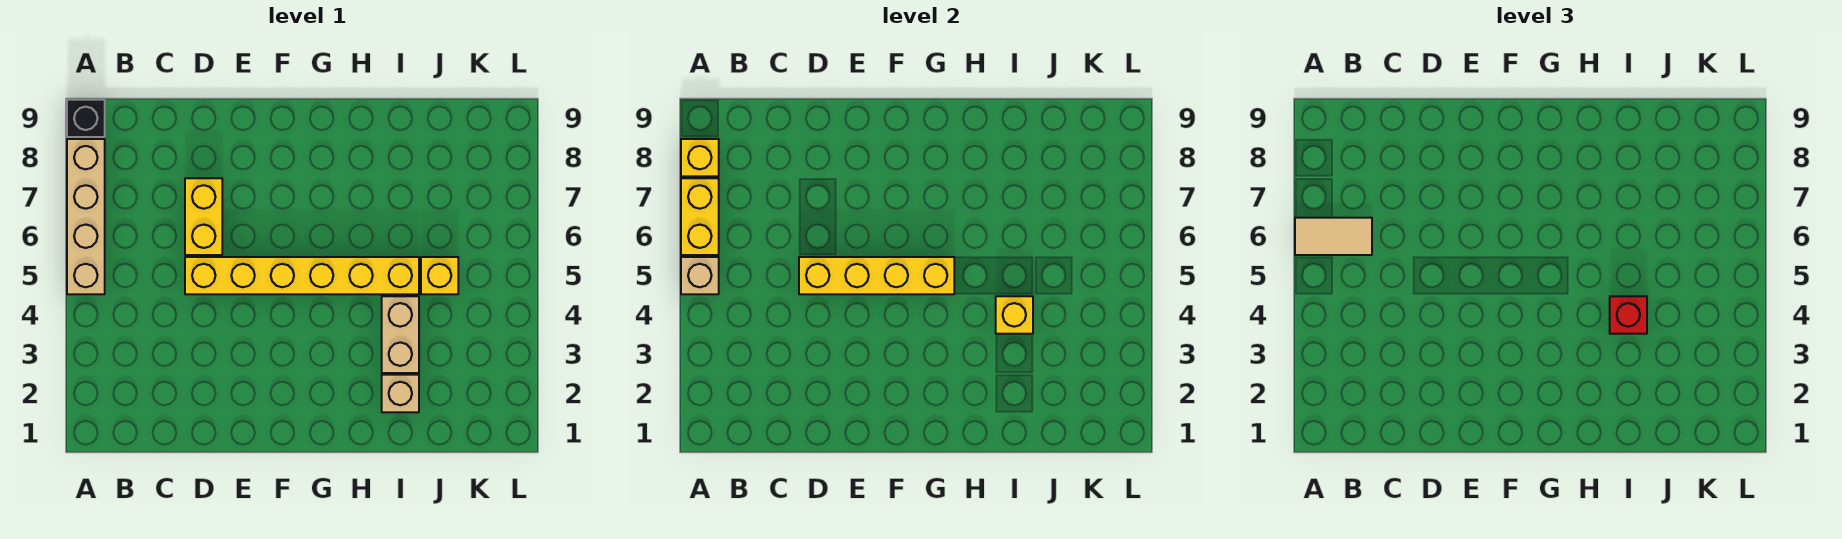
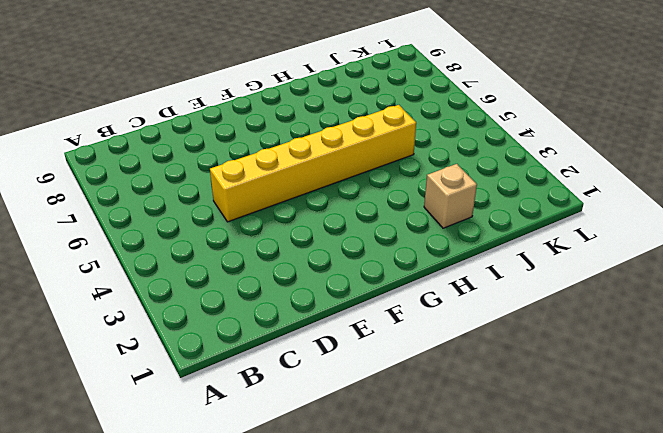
none -> tan 1x4 brick [67,139,105,294]
none -> black 1x1 brick [67,100,105,137]
none -> yellow 1x2 brick [185,178,222,255]

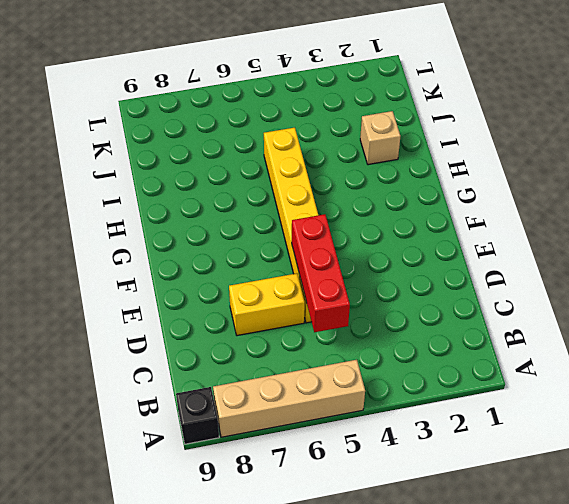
red 1x3 brick [292,214,350,332] -> yellow 1x4 brick [799,257,954,294]
none -> tan 1x2 brick [382,296,419,373]
none -> yellow 1x1 brick [421,257,458,294]
none -> tan 1x1 brick [681,257,719,294]

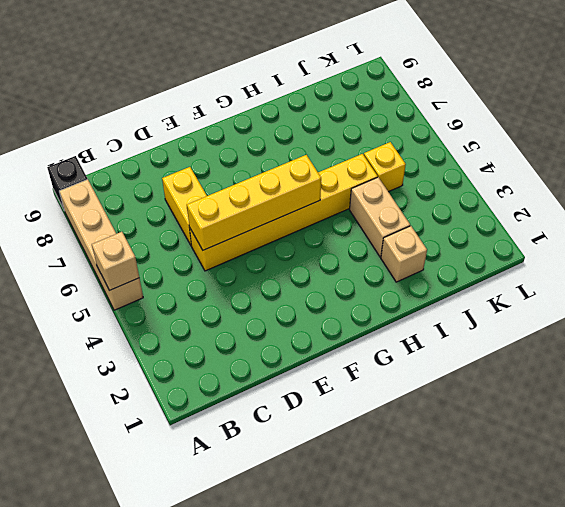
none -> yellow 1x2 brick [681,178,719,255]
none -> yellow 1x1 brick [681,139,719,176]
none -> yellow 1x1 brick [996,296,1033,334]

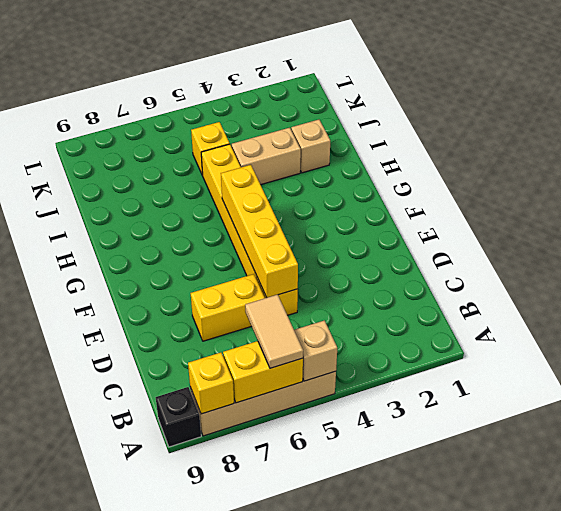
none -> yellow 1x1 brick [996,296,1033,334]
none -> red 1x1 brick [1610,296,1647,334]

